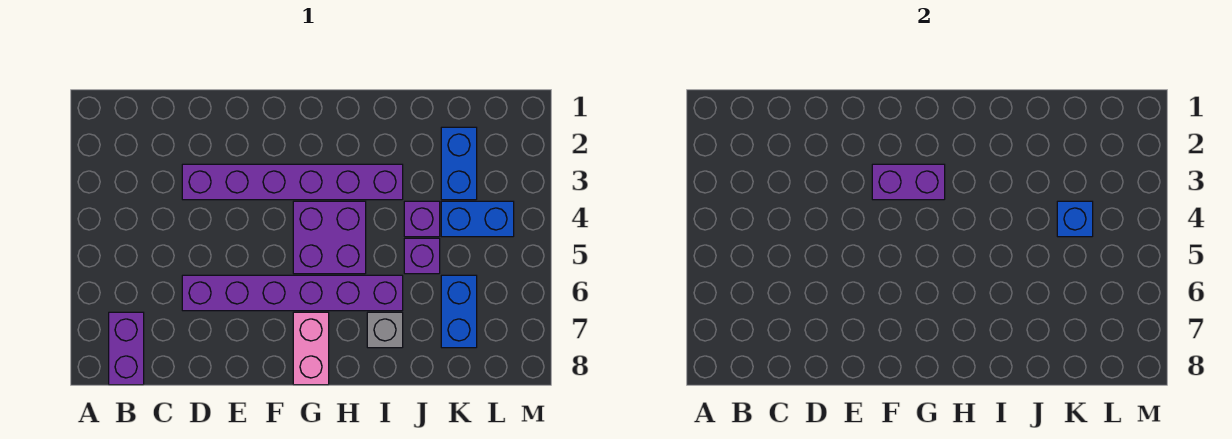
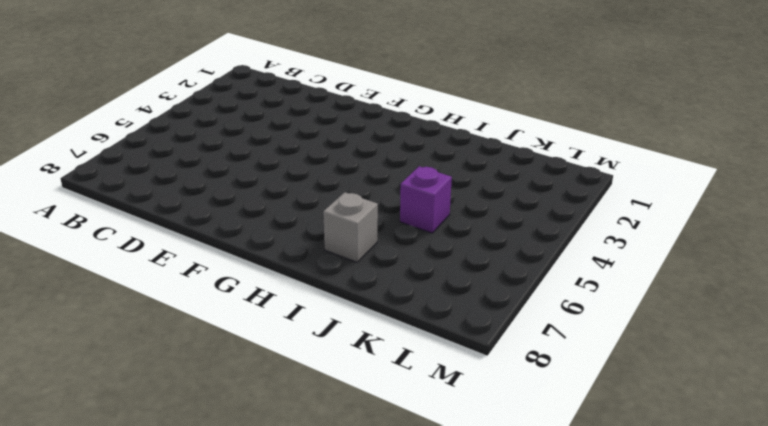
none -> purple 1x2 brick [109,312,144,385]
none -> purple 1x6 brick [182,164,403,200]
none -> purple 1x6 brick [182,275,403,311]

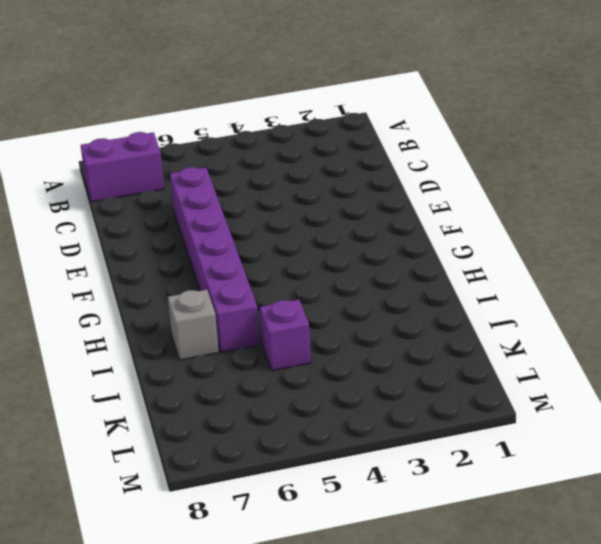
none -> purple 1x6 brick [182,164,403,200]
none -> purple 2x2 brick [293,201,366,274]
none -> pink 1x2 brick [293,312,329,385]

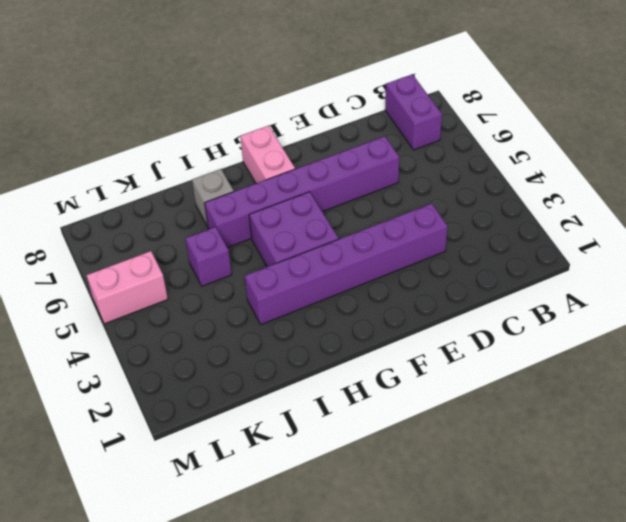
pink 1x2 brick [86,251,168,324] -> none
none -> purple 1x1 brick [404,201,440,237]
none -> blue 1x2 brick [441,127,477,200]
none -> blue 1x2 brick [441,201,514,237]

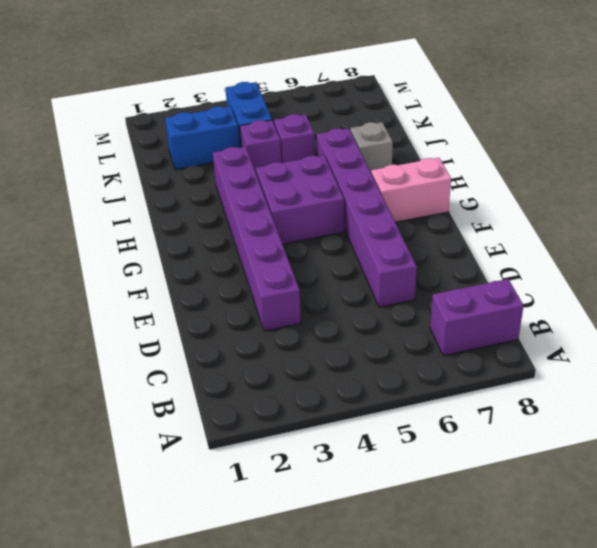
none -> blue 1x2 brick [441,275,477,348]
none -> purple 1x2 brick [872,164,945,200]
none -> blue 1x1 brick [1057,201,1093,237]

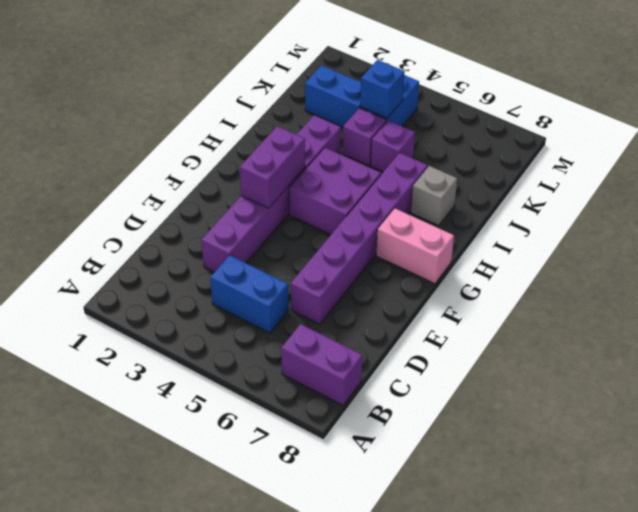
blue 1x2 brick [210,255,289,333] -> blue 1x2 brick moved to [441,275,477,348]

